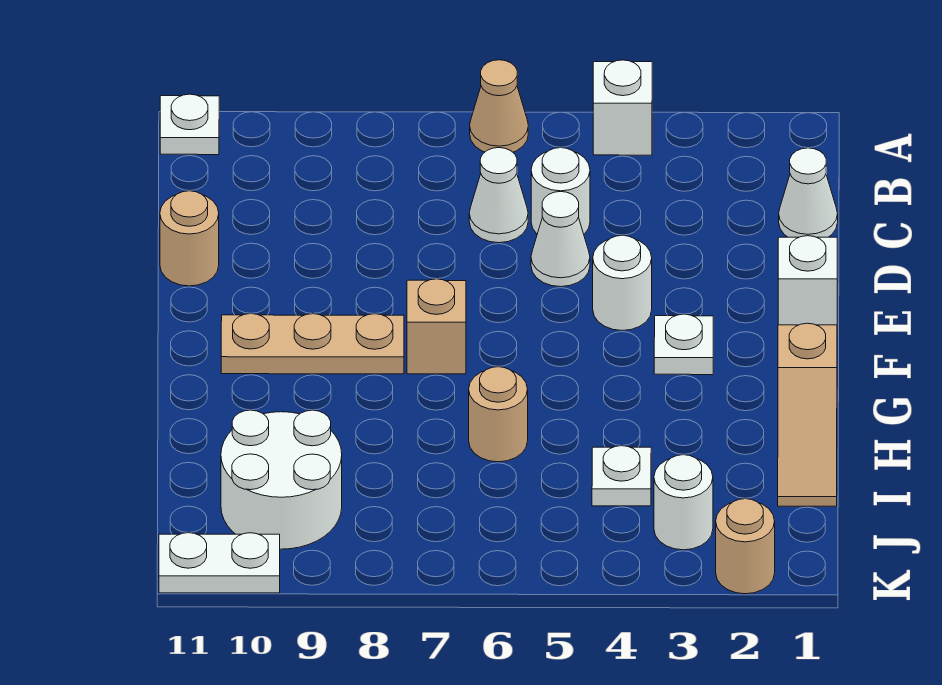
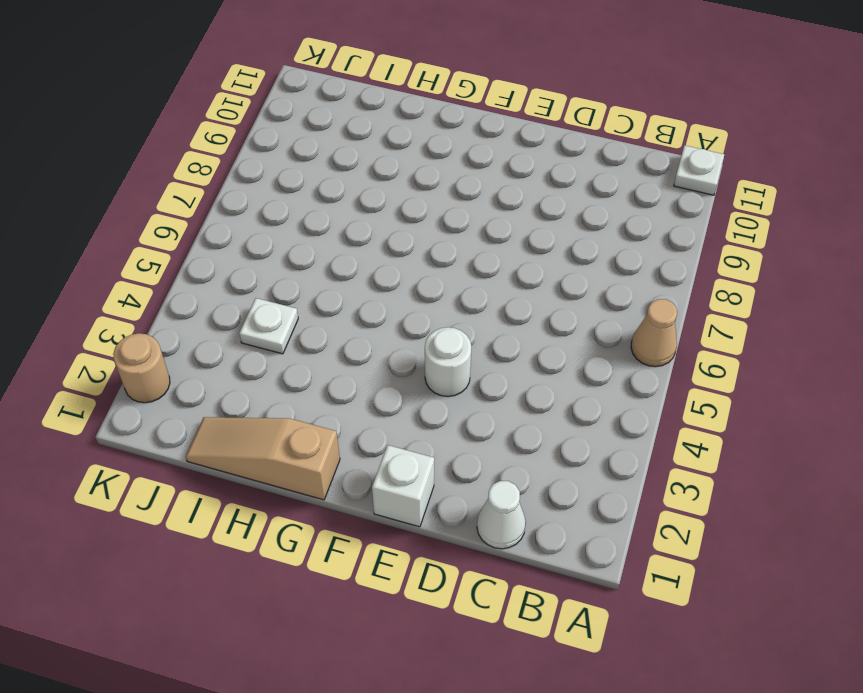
none -> white 1x1 brick [593,60,652,155]
none -> white 1x1 round brick [531,148,590,234]
none -> white 1x1 cone [469,148,528,243]

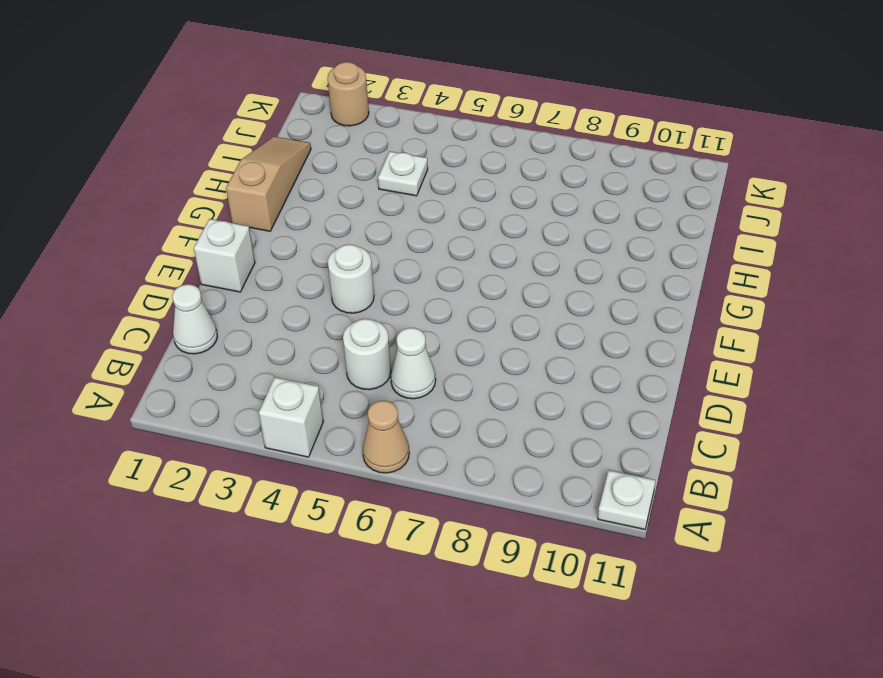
none -> white 1x1 cone [531,192,590,287]
none -> tan 1x1 round brick [160,191,219,286]
none -> white 1x1 plate [654,314,713,375]

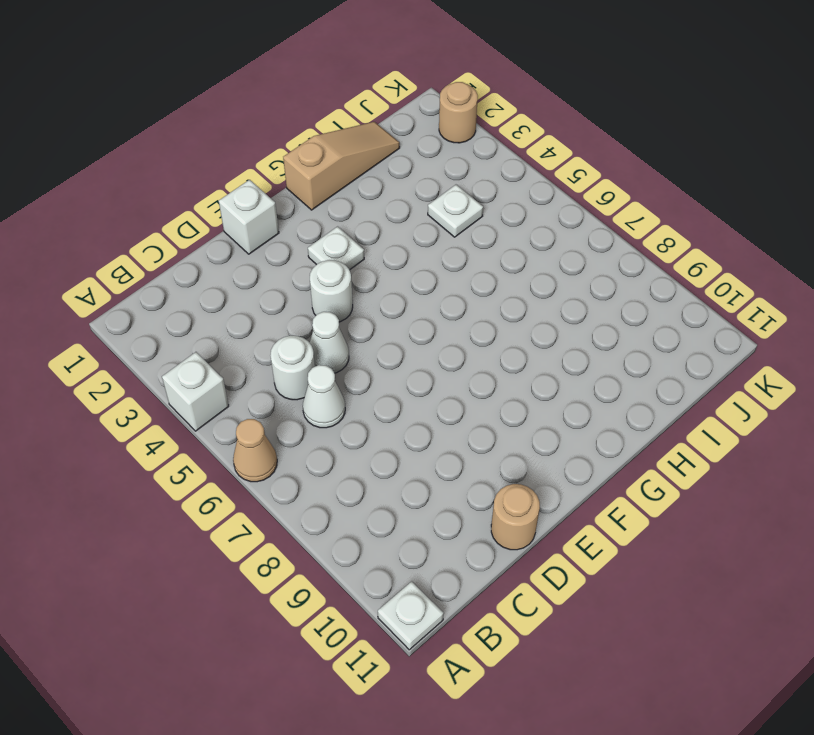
none -> white 1x1 cone [779,148,838,237]
none -> tan 1x1 brick [407,279,466,374]
none -> tan 1x3 plate [221,314,404,374]

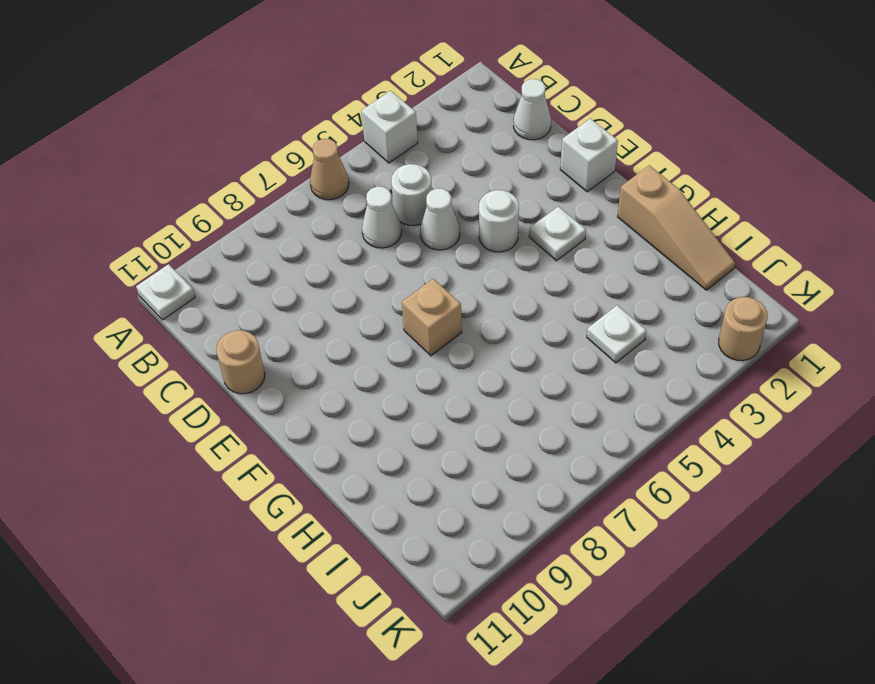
none -> tan 1x3 plate [221,314,404,374]
none -> tan 1x1 round brick [469,367,528,462]
none -> white 2x2 round brick [221,410,342,549]

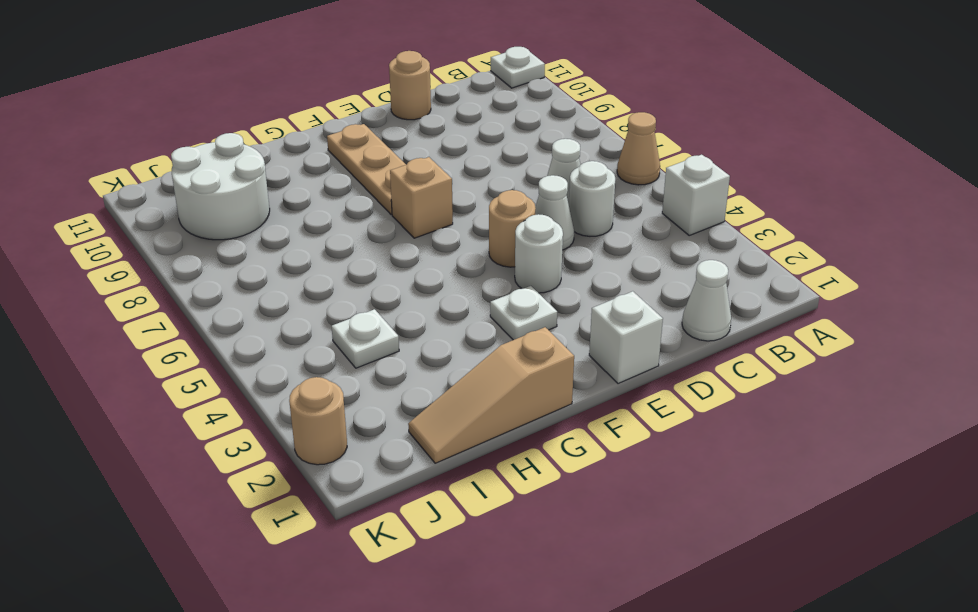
tan 1x1 round brick [489,190,536,267] -> tan 1x1 round brick moved to [469,367,528,462]
none -> white 1x1 round brick [654,455,713,550]
none -> white 1x2 plate [159,533,280,593]

